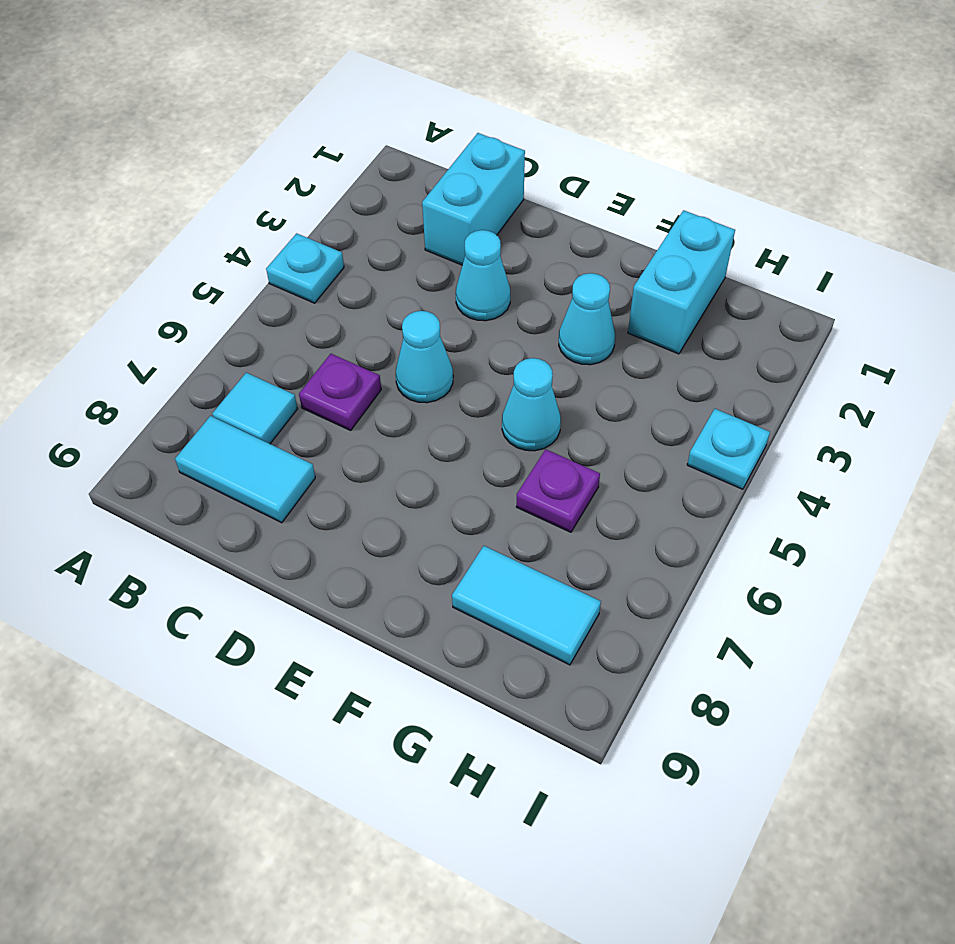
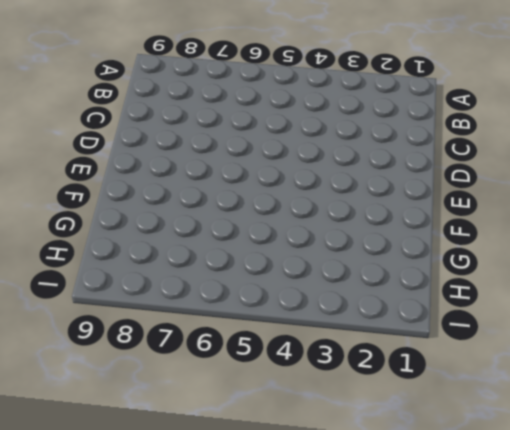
none -> cyan 1x1 plate [266,233,344,303]
none -> cyan 1x1 tile [212,373,298,444]
none -> cyan 1x2 tile [175,416,315,523]

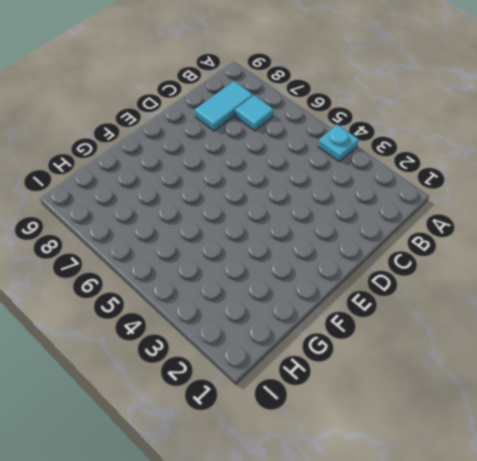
none -> cyan 1x2 brick [422,133,525,265]
none -> purple 1x1 plate [299,354,381,430]
none -> cyan 1x1 cone [456,230,510,321]

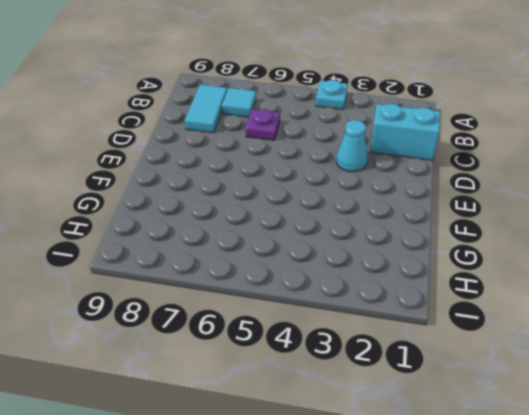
none -> cyan 1x1 cone [396,311,453,403]
none -> cyan 1x1 cone [559,273,615,365]
none -> cyan 1x1 cone [502,358,561,451]

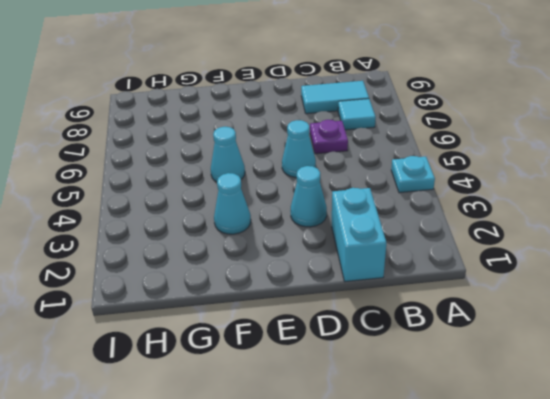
none -> cyan 1x2 brick [628,210,735,354]
none -> purple 1x1 plate [516,449,600,532]
none -> cyan 1x2 tile [452,546,601,665]

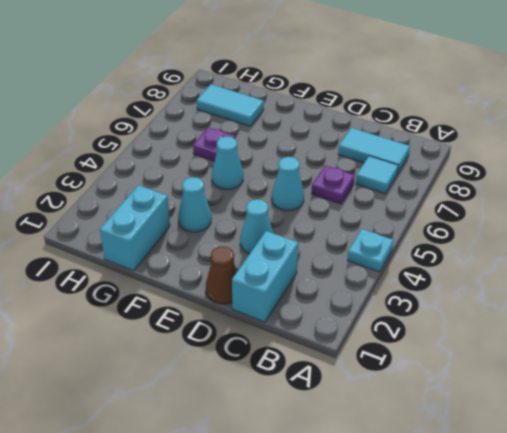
brown 1x1 cone [206,246,237,304] -> none
none -> cyan 1x1 plate [687,409,770,489]

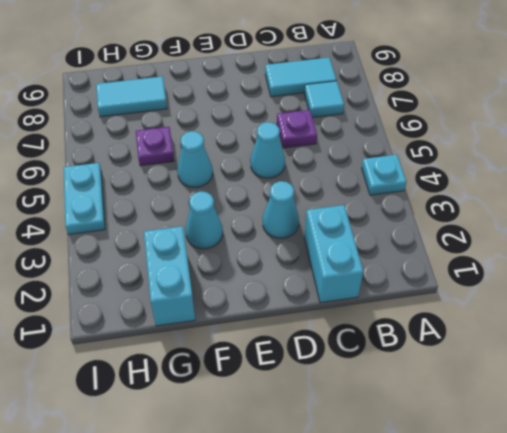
cyan 1x2 plate [64,163,105,235] -> cyan 1x1 plate [687,409,770,489]

